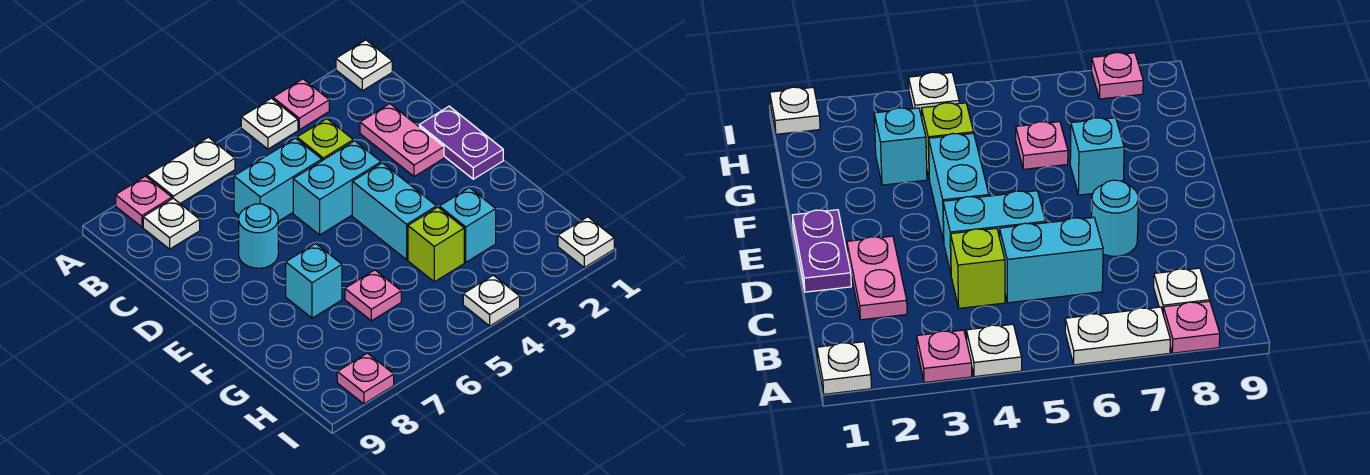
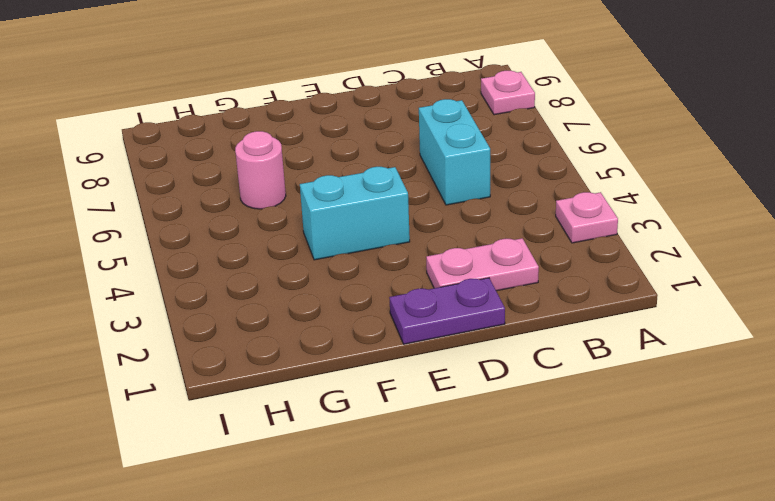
pink 1x1 round brick [235,131,286,209] -> pink 1x1 plate [345,270,401,321]
none -> white 1x1 plate [336,40,392,91]
none -> white 1x1 plate [241,98,298,149]
none -> white 1x2 plate [147,137,235,203]

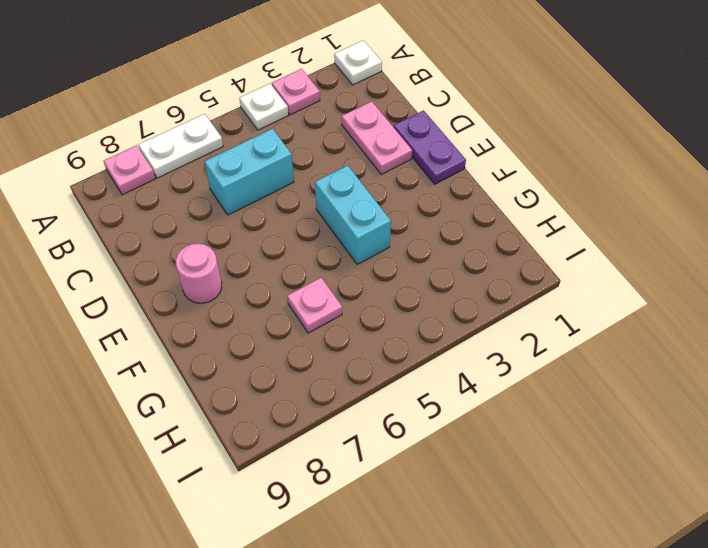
pink 1x1 round brick [176,244,222,303] -> none
none -> white 1x1 plate [143,198,200,249]
none -> lime 1x1 brick [297,119,353,161]
none -> cyan 1x2 brick [293,141,381,235]

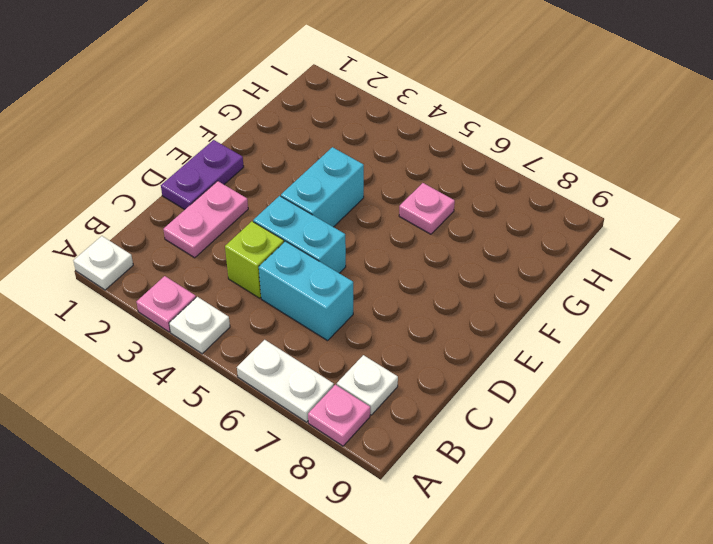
none -> cyan 1x1 round brick [239,204,278,268]
none -> cyan 1x1 brick [286,243,342,318]
none -> cyan 1x1 brick [439,188,496,262]

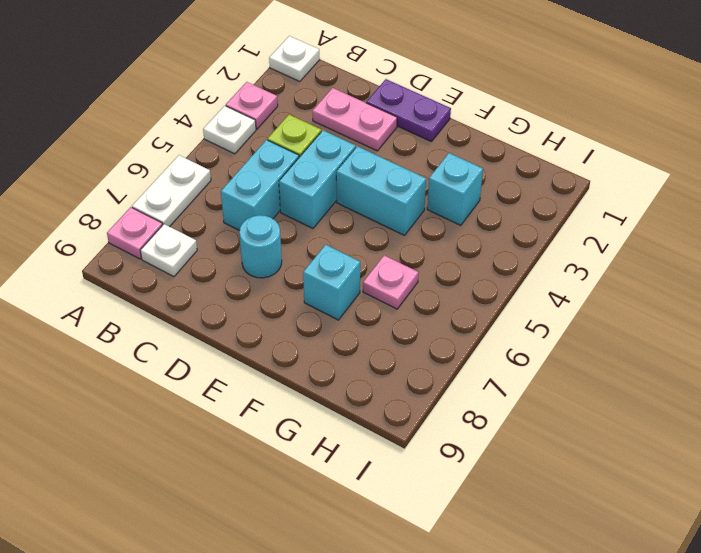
none -> lime 1x1 brick [408,207,464,282]
none -> white 1x1 plate [558,217,614,268]
none -> white 1x1 plate [463,275,520,326]

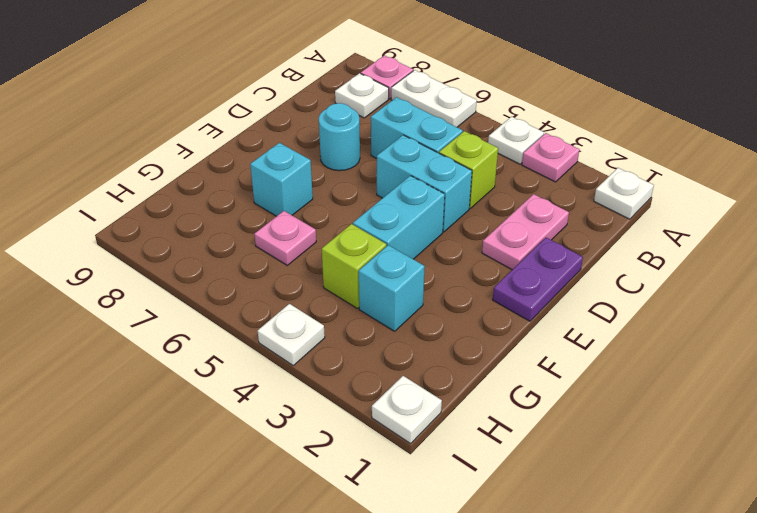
none -> pink 1x1 plate [337,353,394,404]

